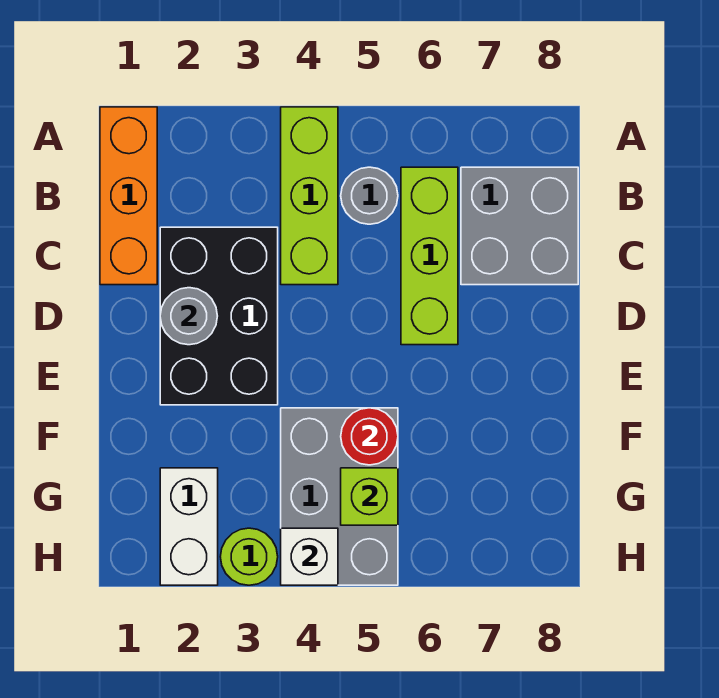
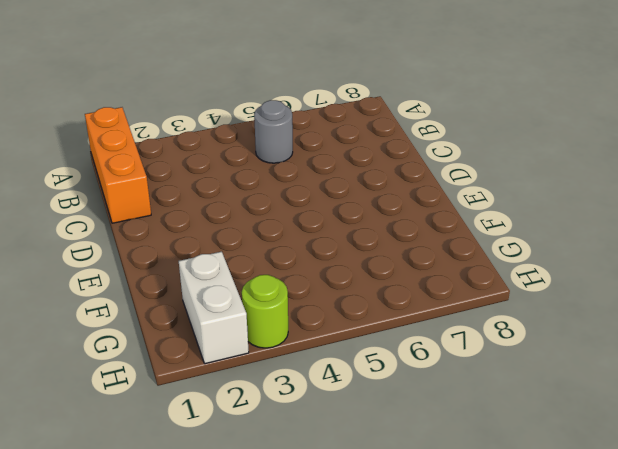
none -> lime 1x3 brick [281,107,338,285]
none -> lime 1x3 brick [401,167,458,345]
none -> grey 2x2 brick [461,167,578,285]

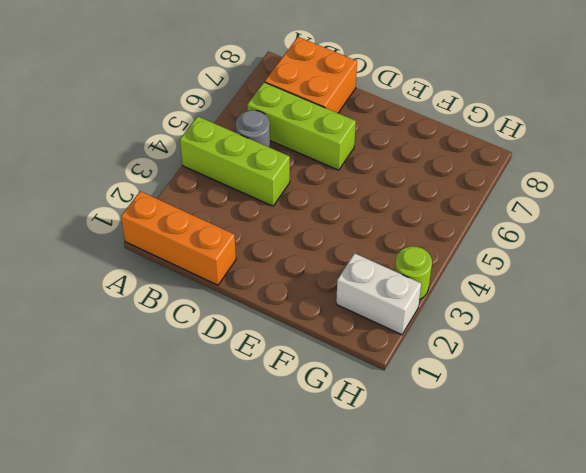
orange 2x2 brick [265,37,357,113] -> grey 2x2 brick [461,167,578,285]
none -> black 2x3 brick [160,227,278,405]
none -> grey 2x3 brick [281,408,398,585]
none -> grey 1x1 round brick [160,288,217,345]

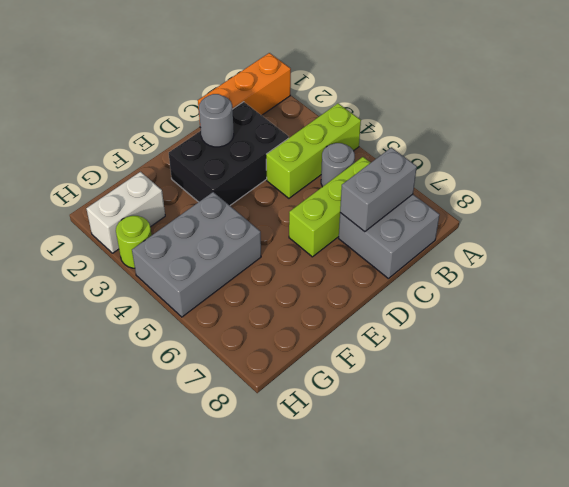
grey 1x2 brick [340,147,417,232] -> none
none -> red 1x1 round brick [341,408,398,465]
none -> lime 1x1 brick [341,468,398,525]
none -> white 1x1 brick [281,528,338,585]

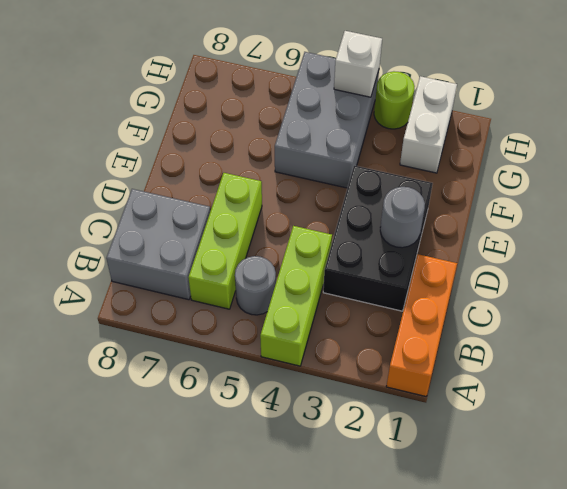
none -> red 1x1 round brick [341,408,398,465]
none -> lime 1x1 brick [341,468,398,525]

